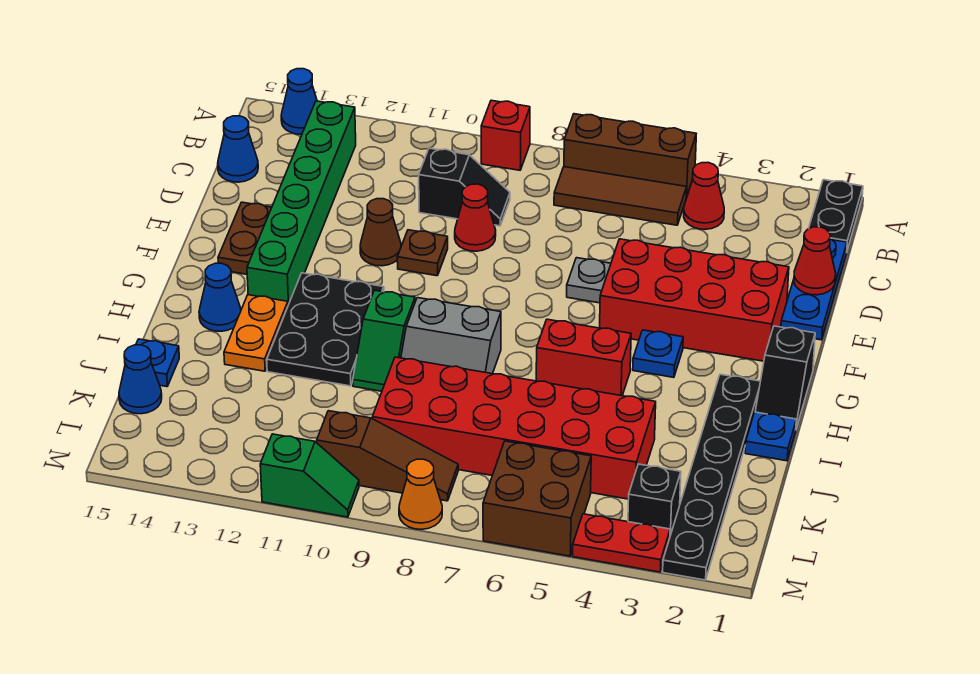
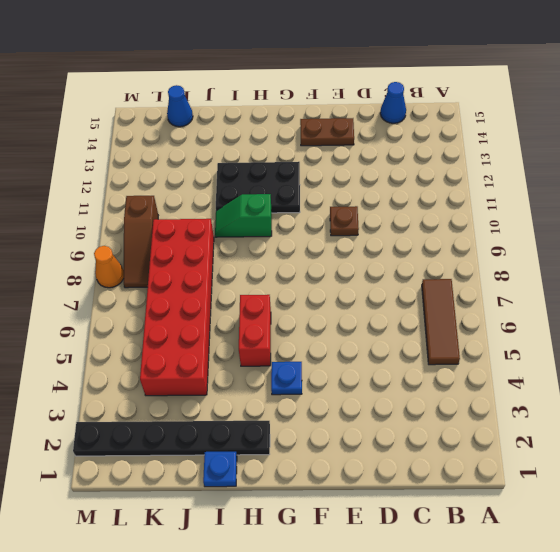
none -> black 1x2 plate [809,180,863,253]
none -> brown 1x3 brick [564,114,696,197]
none -> red 1x1 brick [481,100,530,170]
none -> blue 1x1 cone [281,69,317,134]

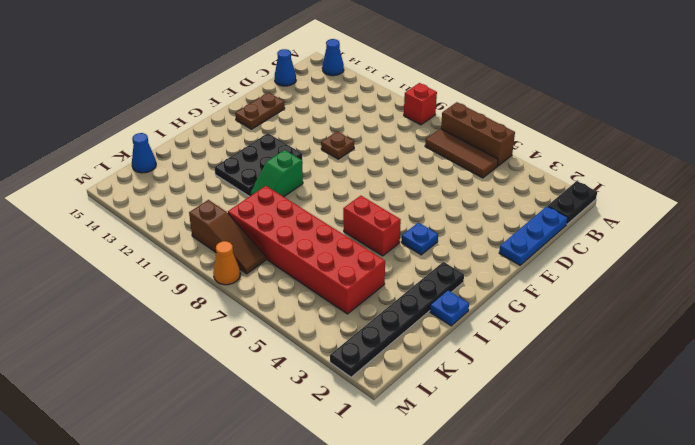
none -> red 1x1 cone [684,162,724,229]
none -> green 1x6 brick [247,101,356,305]
none -> black 1x2 slope [419,148,510,226]
none -> red 1x1 cone [455,184,496,251]

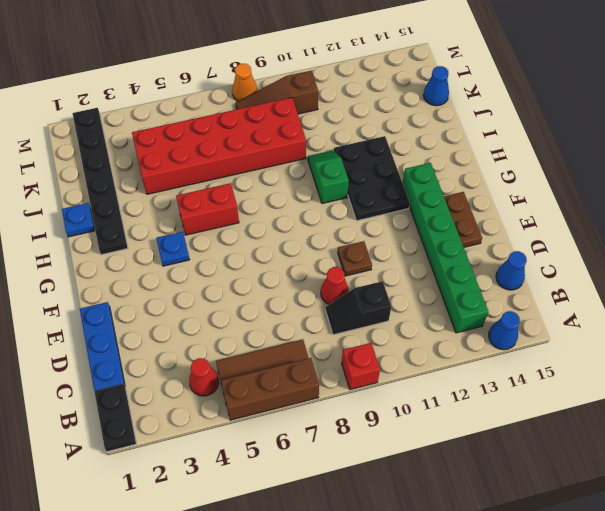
none -> red 2x4 brick [600,239,789,361]
none -> grey 1x1 plate [567,258,611,303]
none -> brown 1x1 cone [360,199,401,266]
none -> black 1x2 slope [755,326,815,428]

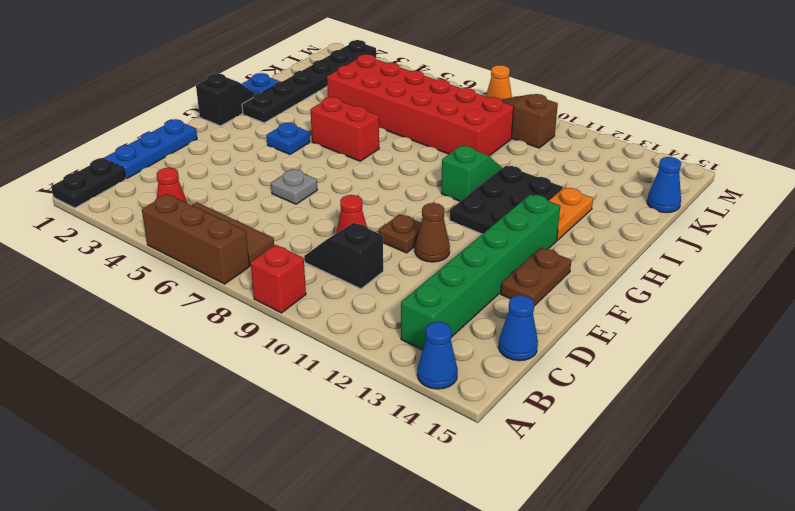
none -> red 2x4 brick [600,239,789,361]
none -> grey 2x2 slope [401,298,501,374]
none -> blue 1x1 cone [199,263,241,331]
none -> blue 1x1 plate [136,339,179,387]

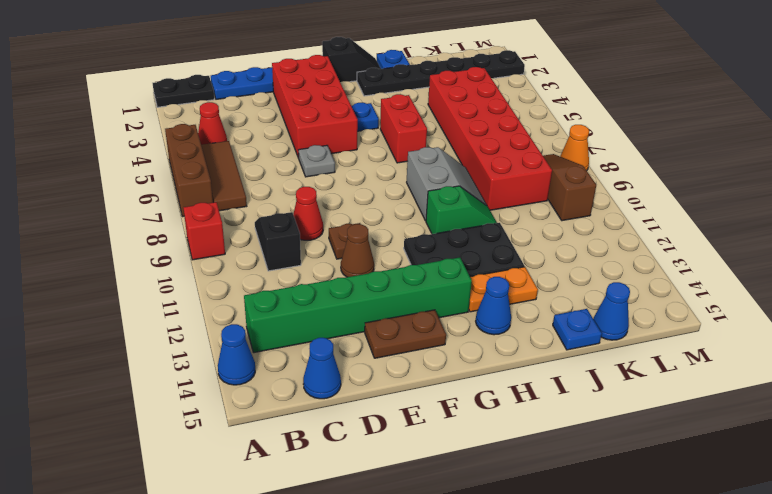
none -> black 1x1 brick [628,464,681,535]
none -> brown 2x2 brick [483,441,591,556]
none -> red 1x2 plate [573,514,670,572]
none -> green 1x2 slope [260,434,359,517]

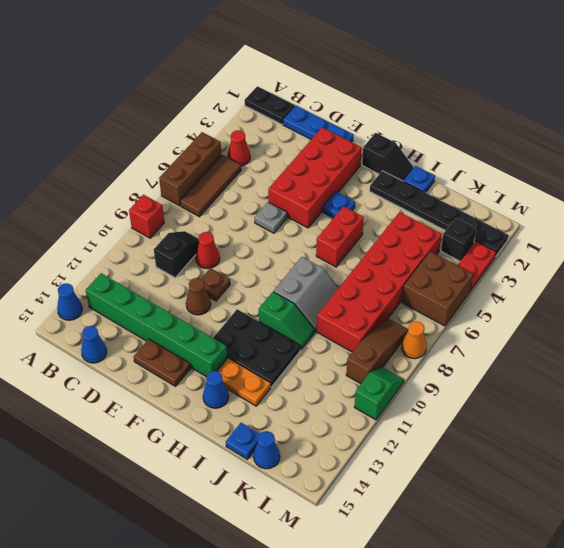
none -> red 1x1 cone [794,227,836,295]

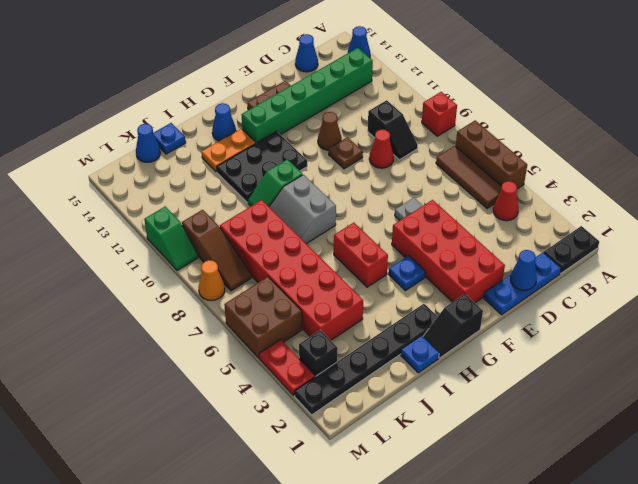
blue 1x1 cone [510,250,537,290] -> red 1x1 cone [794,227,836,295]

